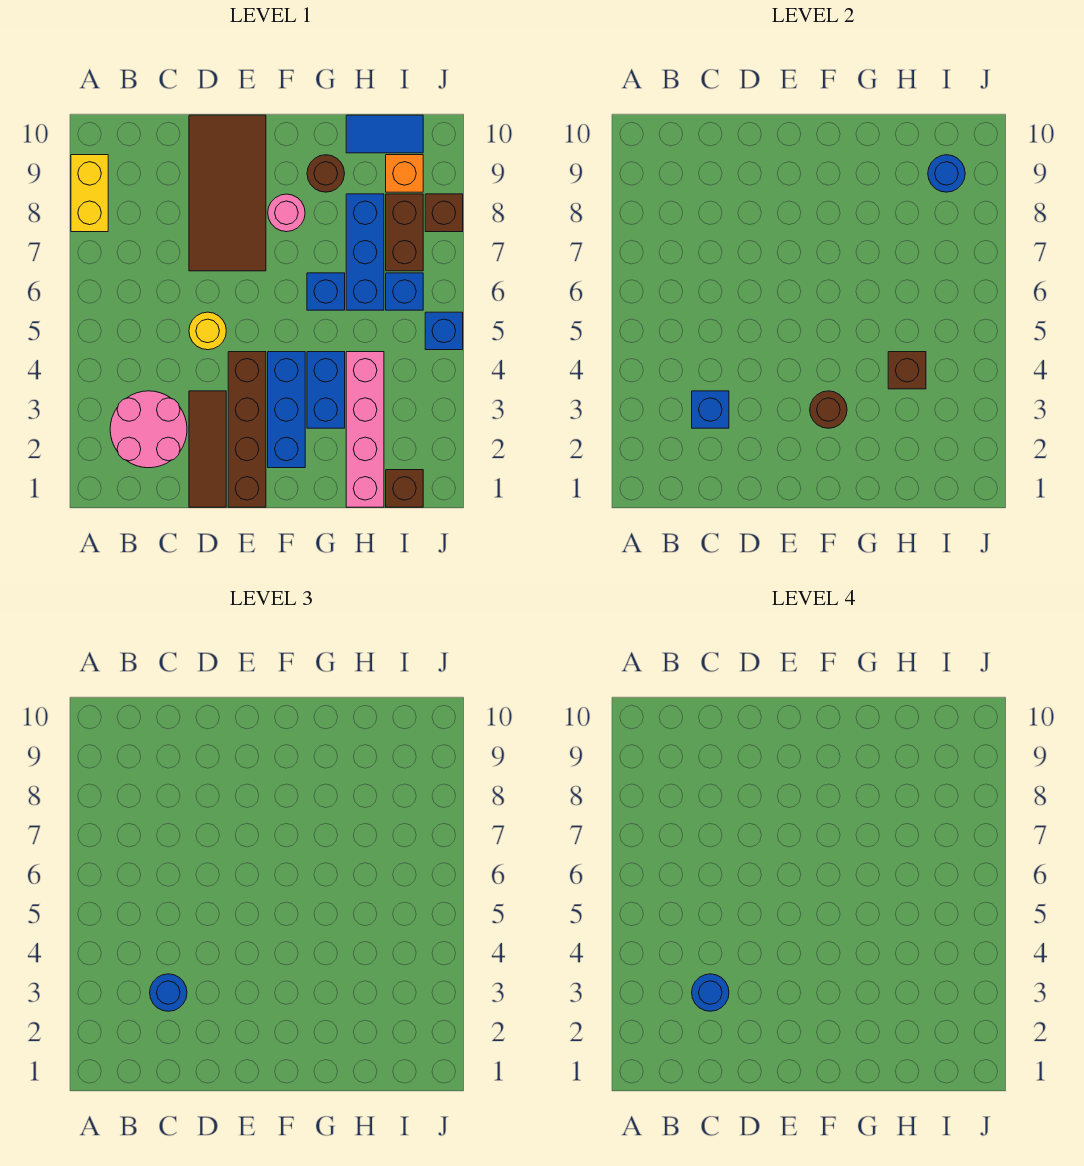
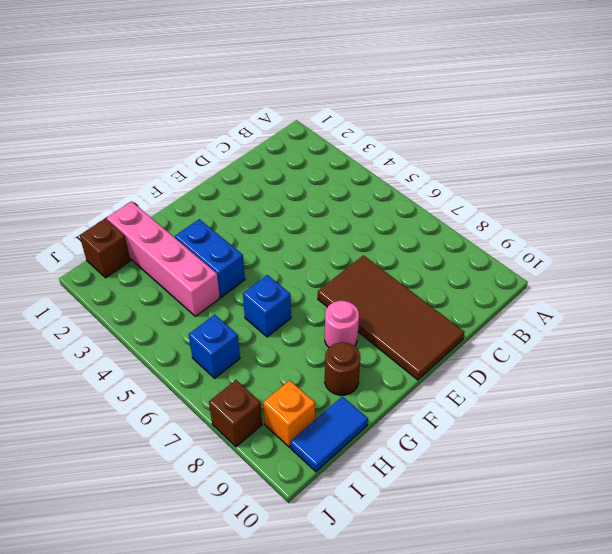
none -> yellow 1x2 brick [71,155,108,232]
none -> pink 2x2 round brick [110,391,187,468]
none -> brown 1x3 tile [189,391,226,507]

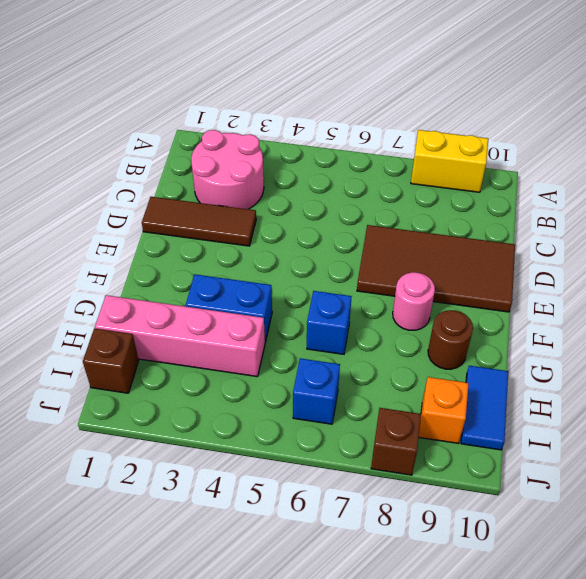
none -> yellow 1x1 round brick [189,312,226,350]
none -> brown 1x4 brick [228,352,266,507]
none -> blue 1x3 brick [268,352,305,468]

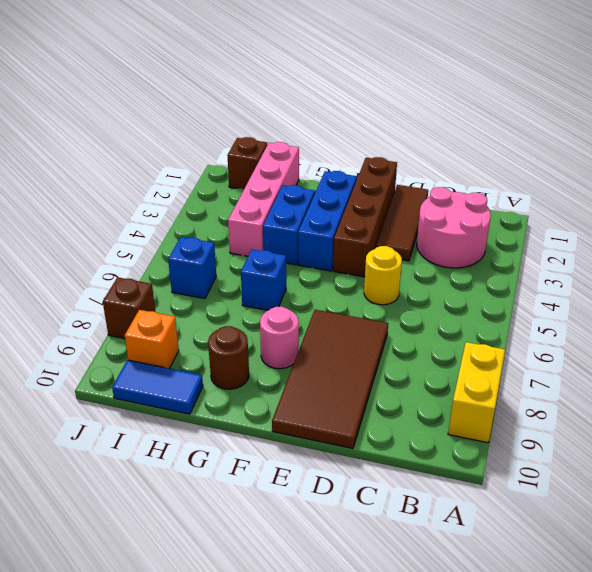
none -> blue 1x3 brick [346,194,384,310]
none -> brown 1x2 brick [386,194,423,271]
none -> blue 1x1 brick [425,312,463,350]

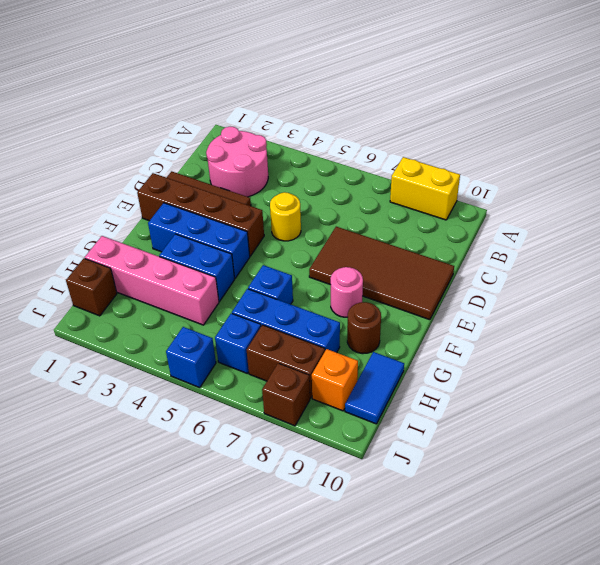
none -> blue 1x1 brick [692,391,729,428]
none -> brown 1x1 round brick [810,391,847,428]
none -> brown 1x1 brick [888,352,926,389]

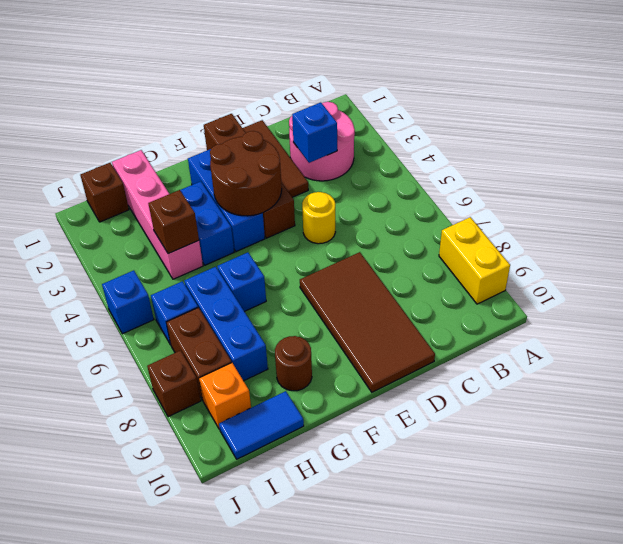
brown 2x2 round brick [210,131,282,216] -> brown 1x1 round brick [810,391,847,428]
none -> pink 1x1 round brick [268,194,305,232]
none -> blue 1x1 round brick [928,155,965,192]
none -> blue 1x1 round brick [150,974,187,1011]

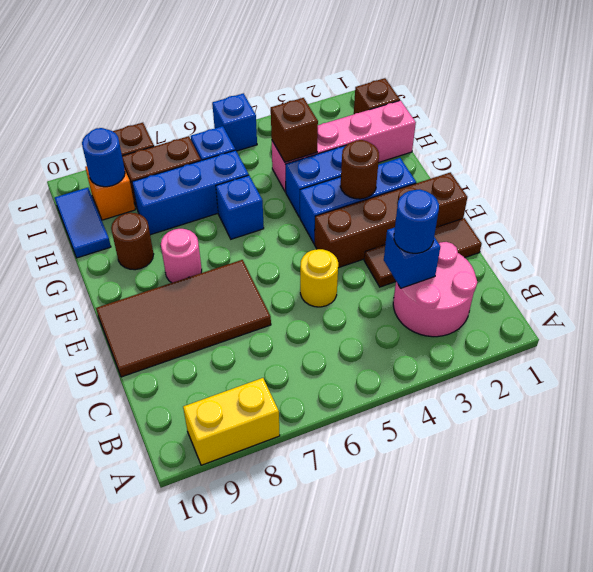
none -> blue 1x1 round brick [692,974,729,1011]

